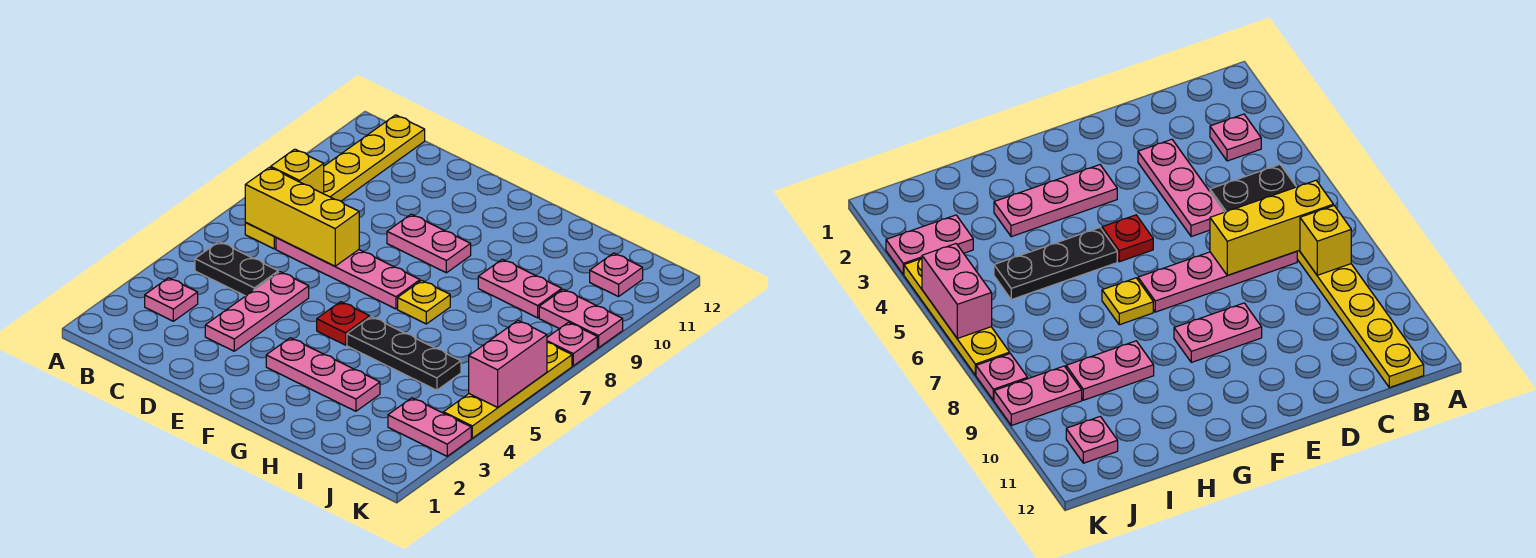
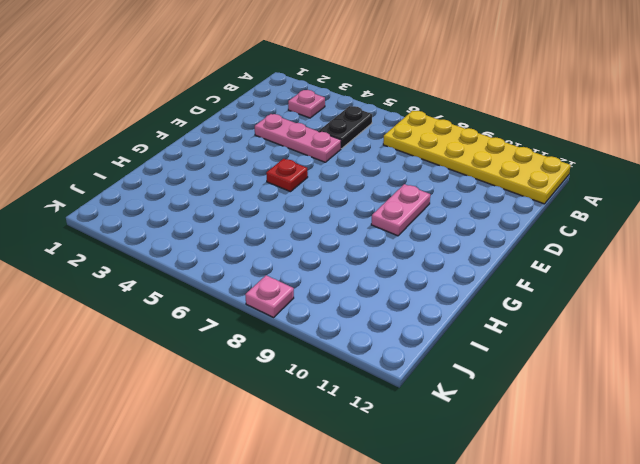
yellow 2x6 plate [383,111,571,204] -> yellow 1x6 plate [245,115,425,249]
none -> pink 1x4 plate [276,237,420,309]
none -> pink 1x3 plate [266,338,380,411]
none -> black 1x3 plate [347,317,461,390]

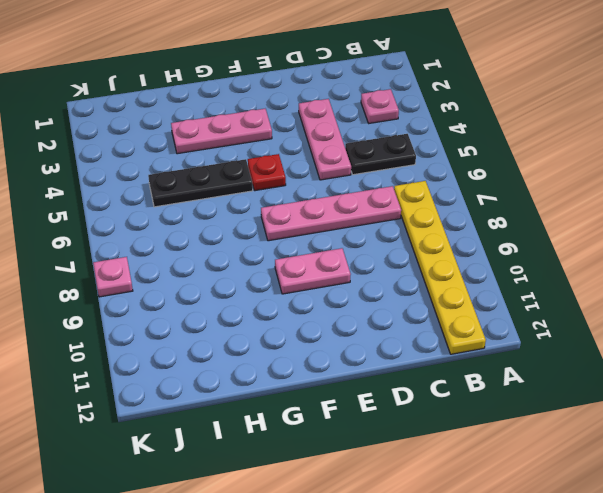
none -> yellow 1x1 plate [398,280,450,324]
none -> pink 1x2 plate [478,259,562,318]
none -> pink 1x2 plate [388,398,471,456]

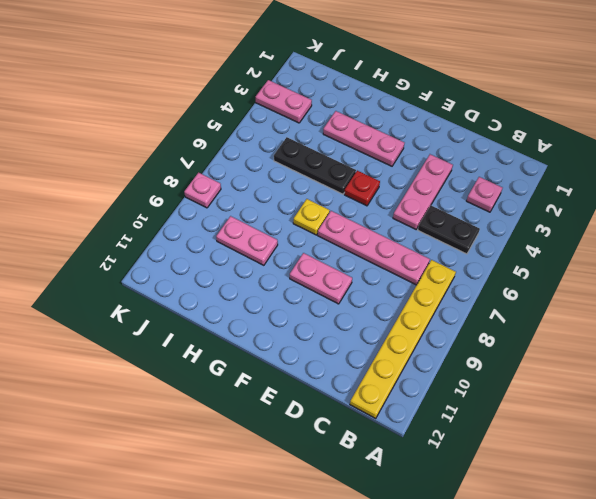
none -> pink 1x2 plate [539,289,623,348]
none -> pink 1x1 plate [590,253,643,297]
none -> yellow 1x4 plate [443,342,572,438]

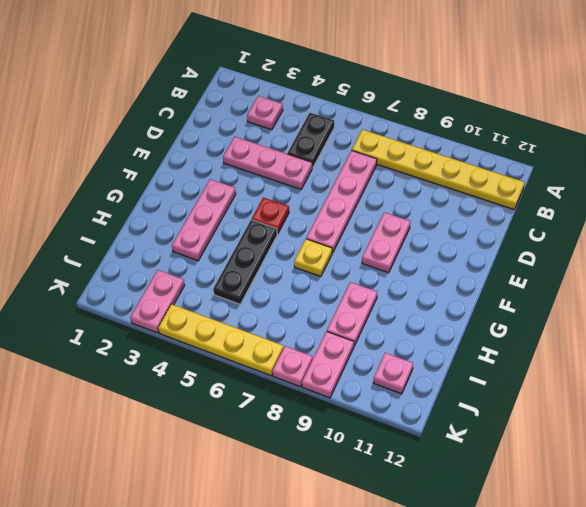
none -> yellow 1x3 brick [245,167,359,266]
none -> yellow 1x1 brick [271,149,324,194]
none -> pink 1x2 brick [469,321,547,407]

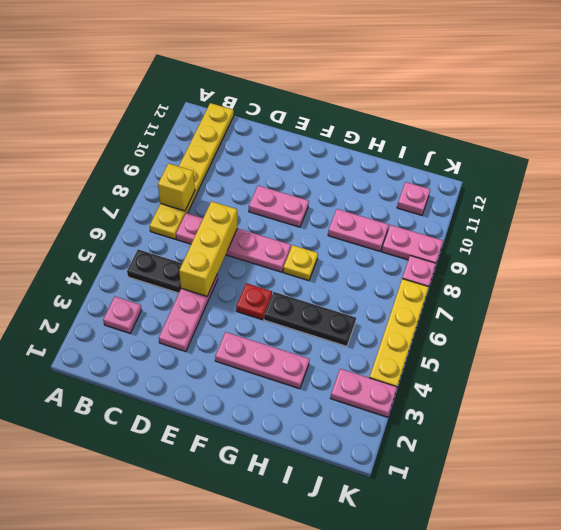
yellow 1x3 brick [179,201,237,296] -> yellow 1x3 brick turned to [245,167,359,266]
none -> pink 1x2 brick [469,321,547,407]

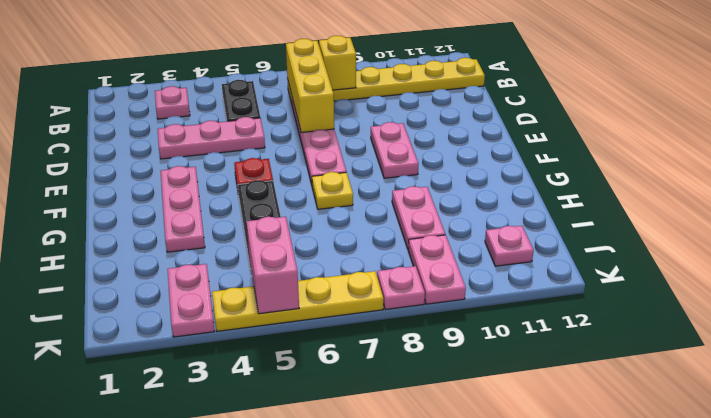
pink 1x2 brick [247,217,299,314] -> pink 1x2 brick turned to [469,321,547,407]

